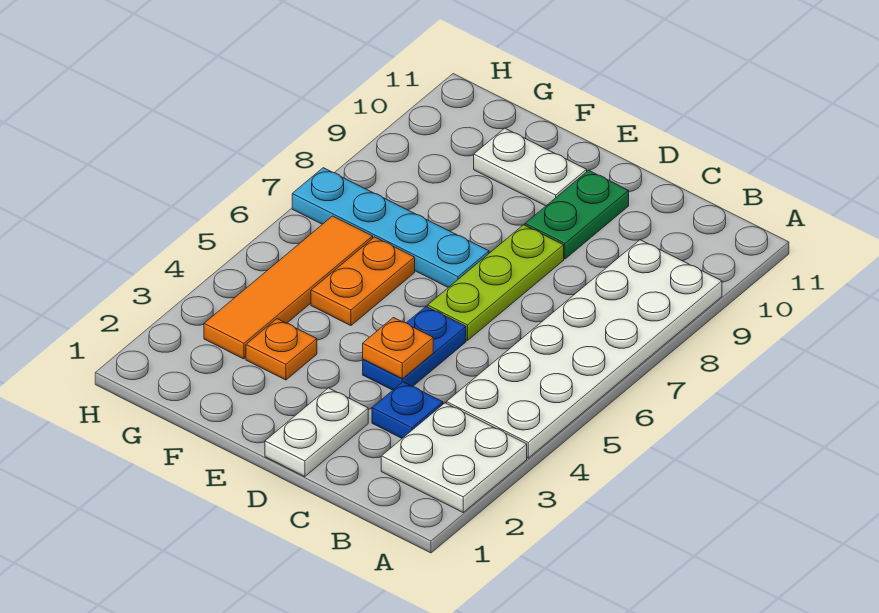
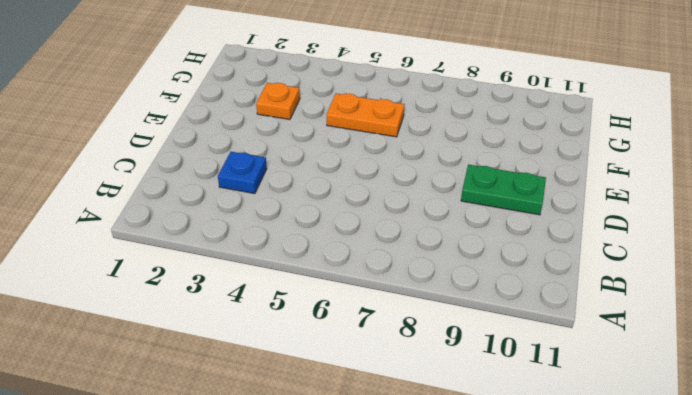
none -> white 2x2 plate [381,403,527,512]
none -> white 2x6 plate [446,240,722,458]
none -> white 1x2 plate [265,388,368,477]

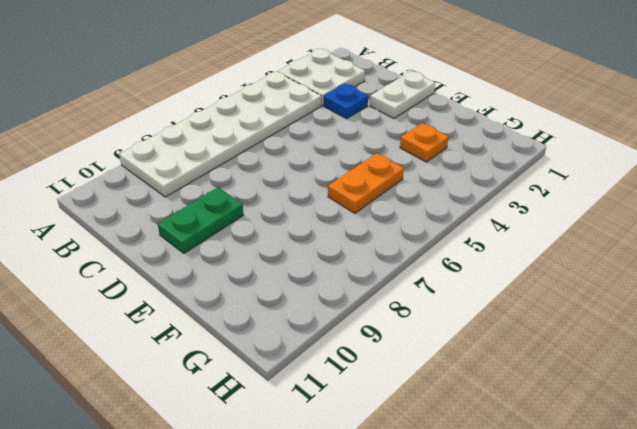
none -> blue 1x2 plate [363,306,466,390]
none -> lime 1x3 plate [428,225,564,341]
none -> cyan 1x4 plate [292,168,489,287]

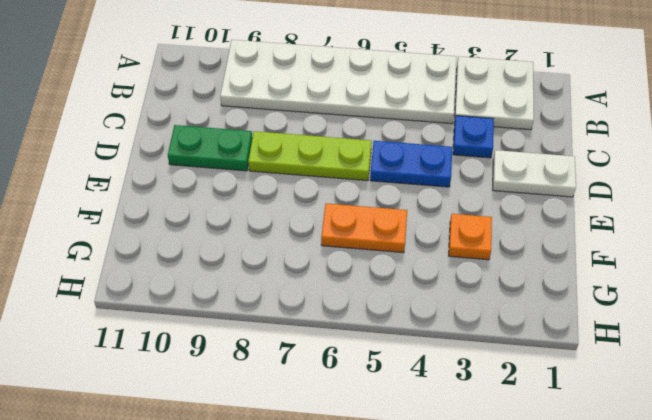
none -> cyan 1x4 plate [292,168,489,287]
none -> white 1x2 plate [474,128,587,206]
none -> orange 1x4 tile [204,216,373,359]

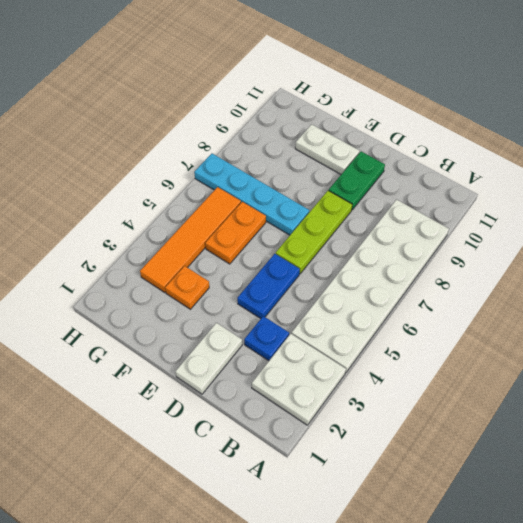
none -> orange 1x1 plate [363,318,433,379]

